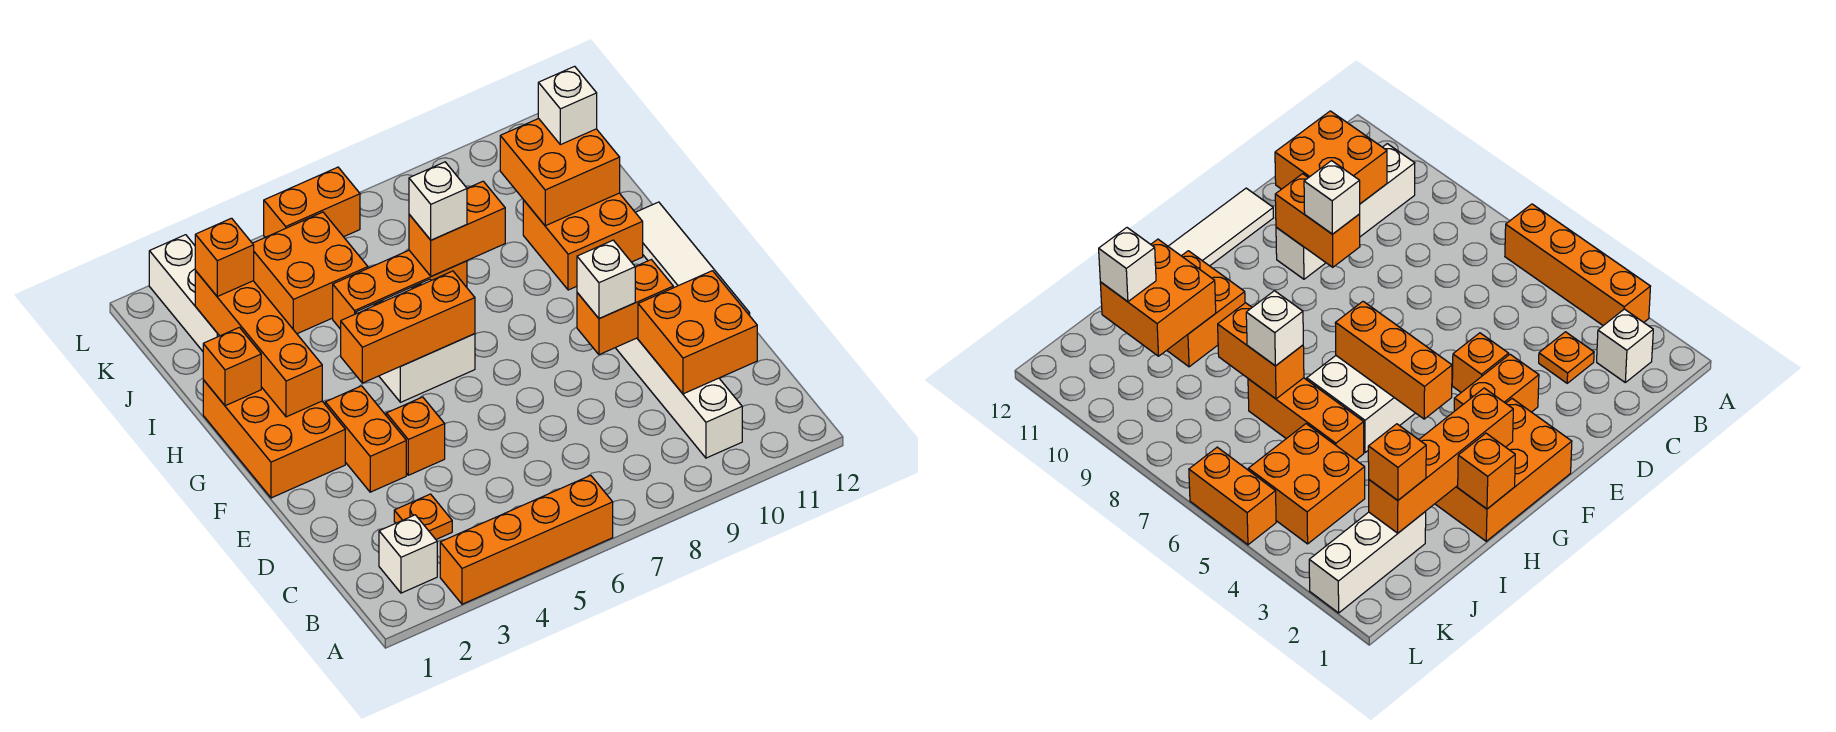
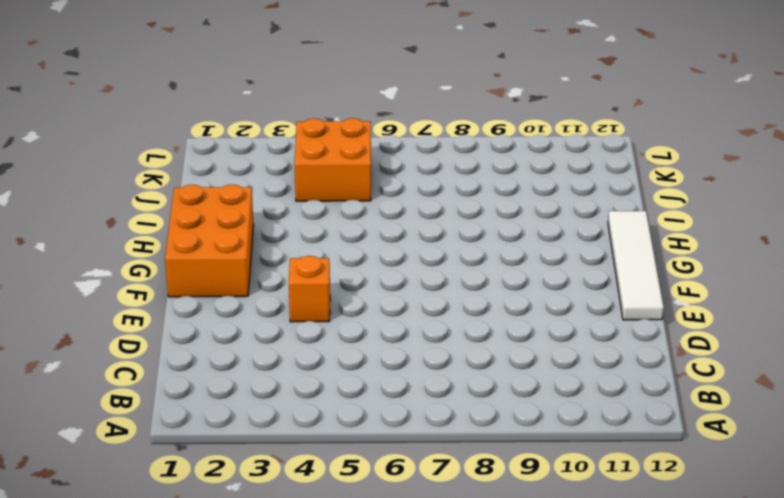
none -> orange 1x4 brick [440,475,613,604]
none -> white 1x1 brick [379,515,437,593]
none -> white 1x4 brick [616,338,742,458]

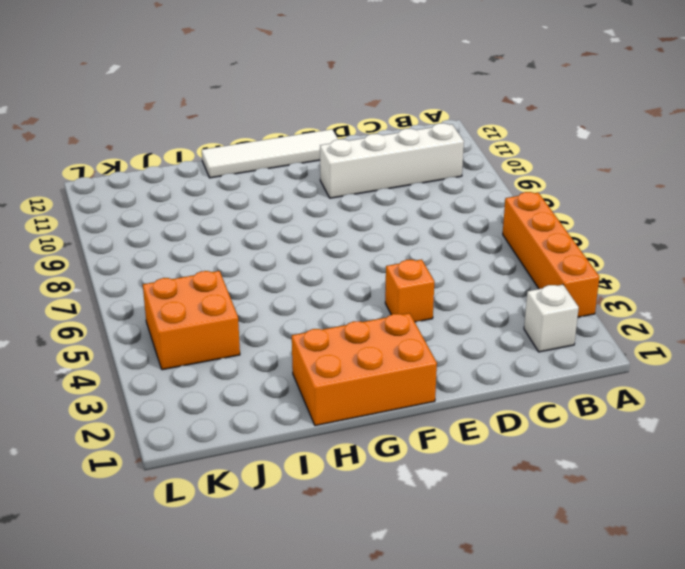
none -> orange 1x1 plate [394,494,452,539]
none -> orange 1x2 brick [325,386,406,492]
none -> white 2x2 brick [356,279,475,402]

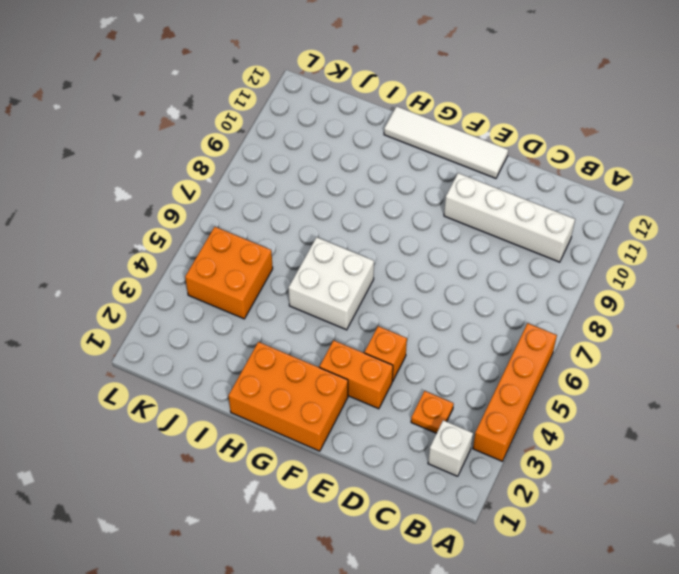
none -> orange 2x2 brick [523,193,643,290]
none -> orange 1x3 brick [333,250,467,329]
none -> white 1x3 brick [149,235,219,351]

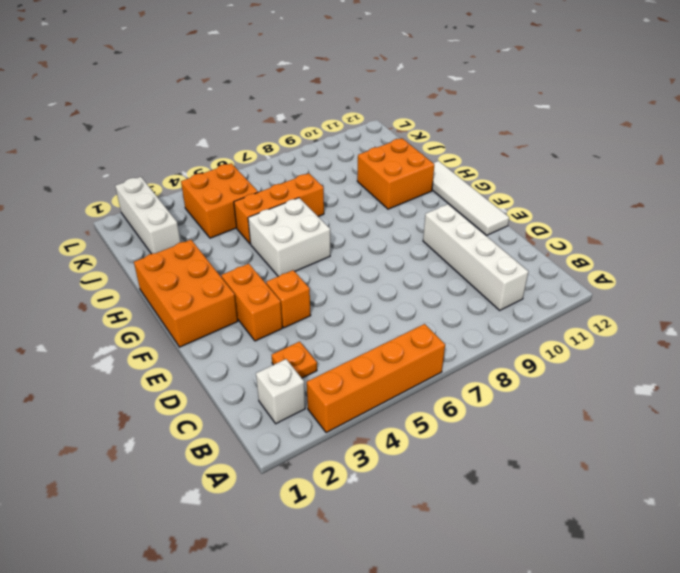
none -> orange 1x2 brick [264,167,360,237]
none -> orange 2x2 brick [638,271,757,394]
none -> orange 1x2 brick [577,260,673,355]

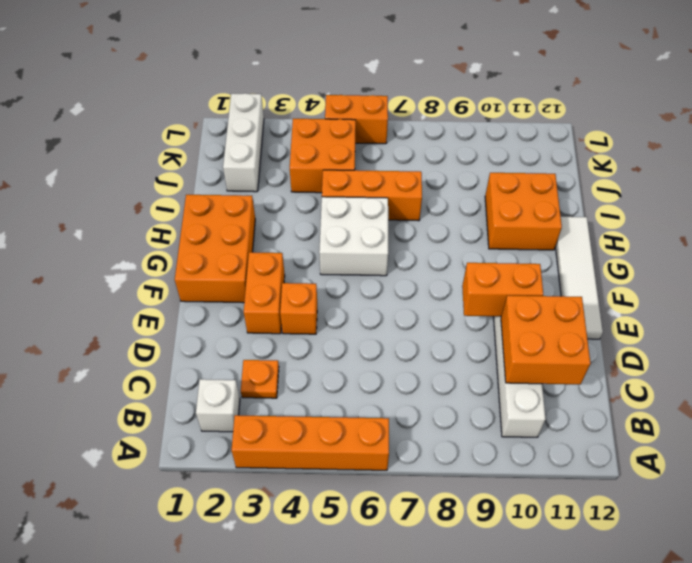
none -> orange 1x4 brick [195,271,322,417]
none -> orange 1x3 brick [341,271,475,383]
none -> orange 1x1 brick [203,327,261,406]

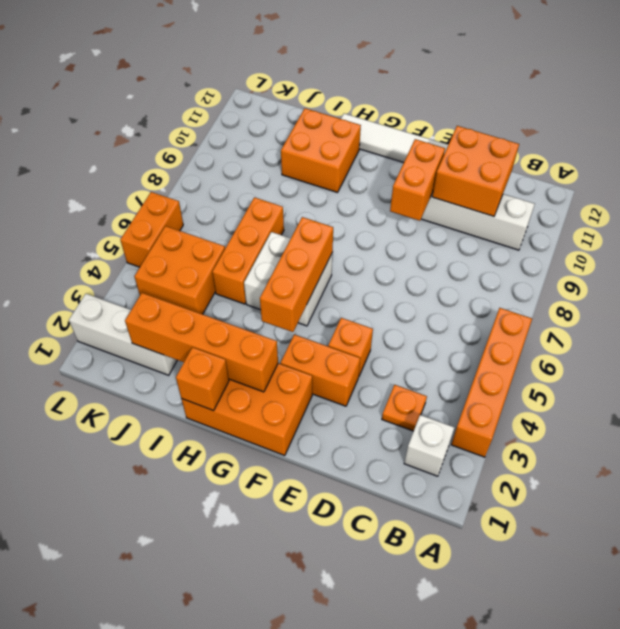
none -> orange 1x2 brick [409,181,505,276]
none -> orange 2x2 brick [500,119,620,226]
none -> white 1x1 brick [577,240,635,319]

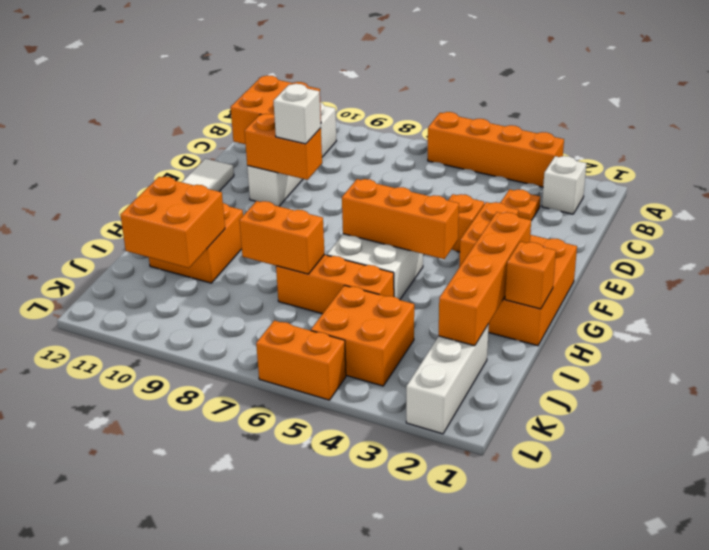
none -> white 1x1 brick [409,162,467,240]
none -> orange 1x1 brick [195,218,254,296]
none -> white 1x1 brick [538,66,597,145]

